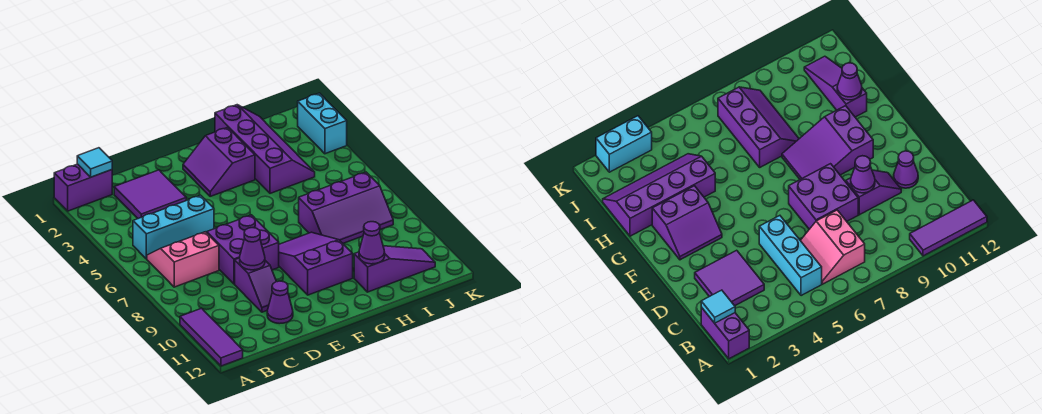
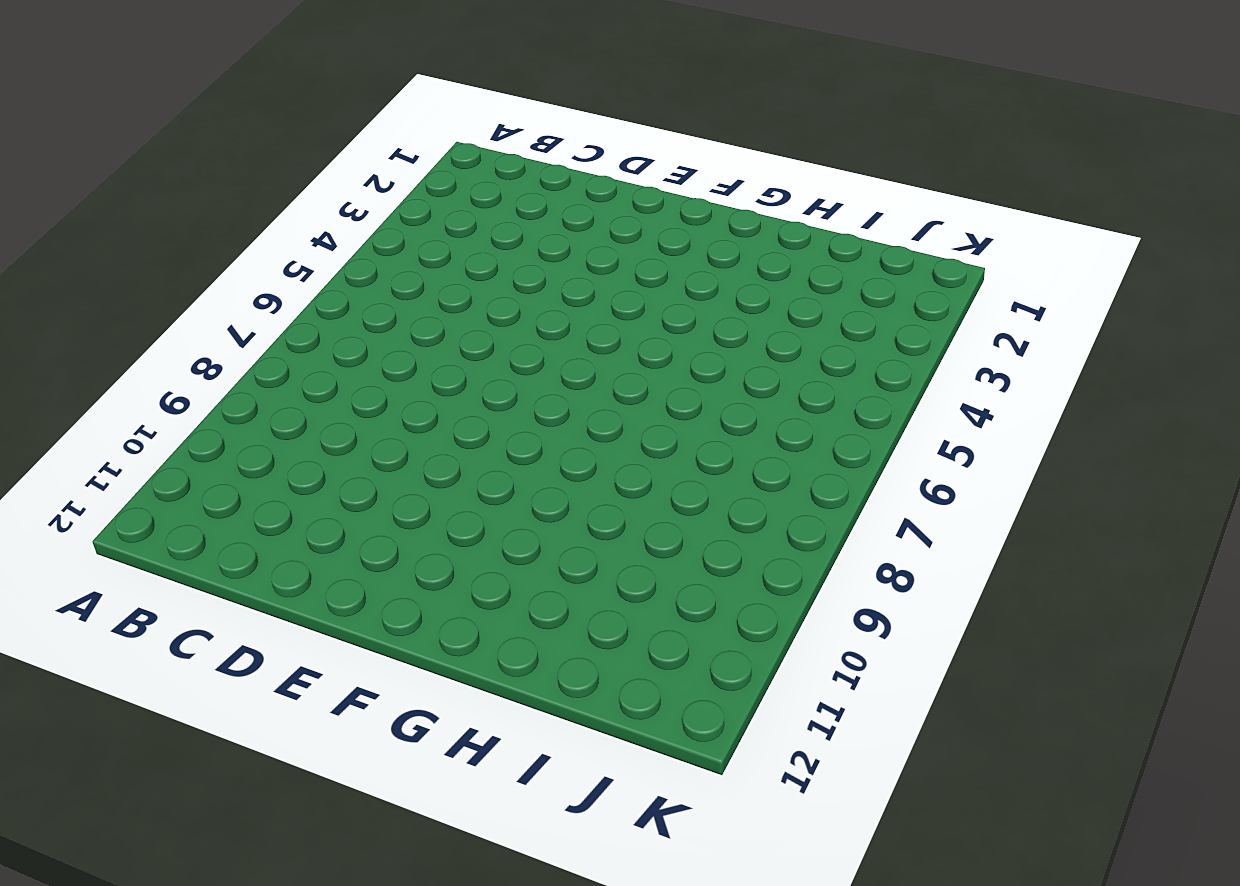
none -> purple 1x2 brick [54,164,112,211]
none -> purple 1x3 tile [180,308,243,366]
none -> cyan 1x3 brick [133,195,214,259]

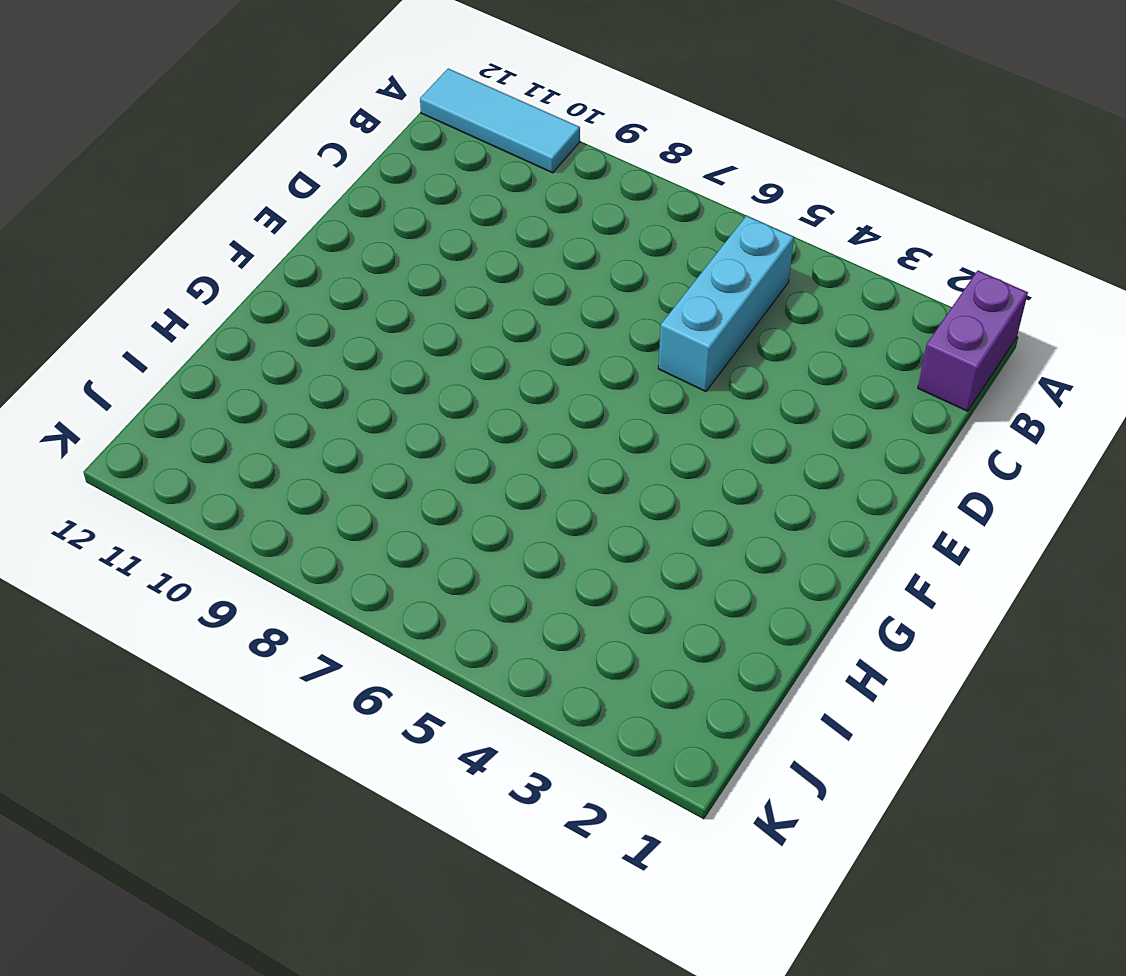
cyan 1x3 tile [420,69,580,173] -> purple 1x3 tile [180,308,243,366]
none -> pink 2x2 slope [147,232,219,287]
none -> purple 2x2 tile [114,170,186,219]
none -> purple 2x2 brick [207,215,279,284]

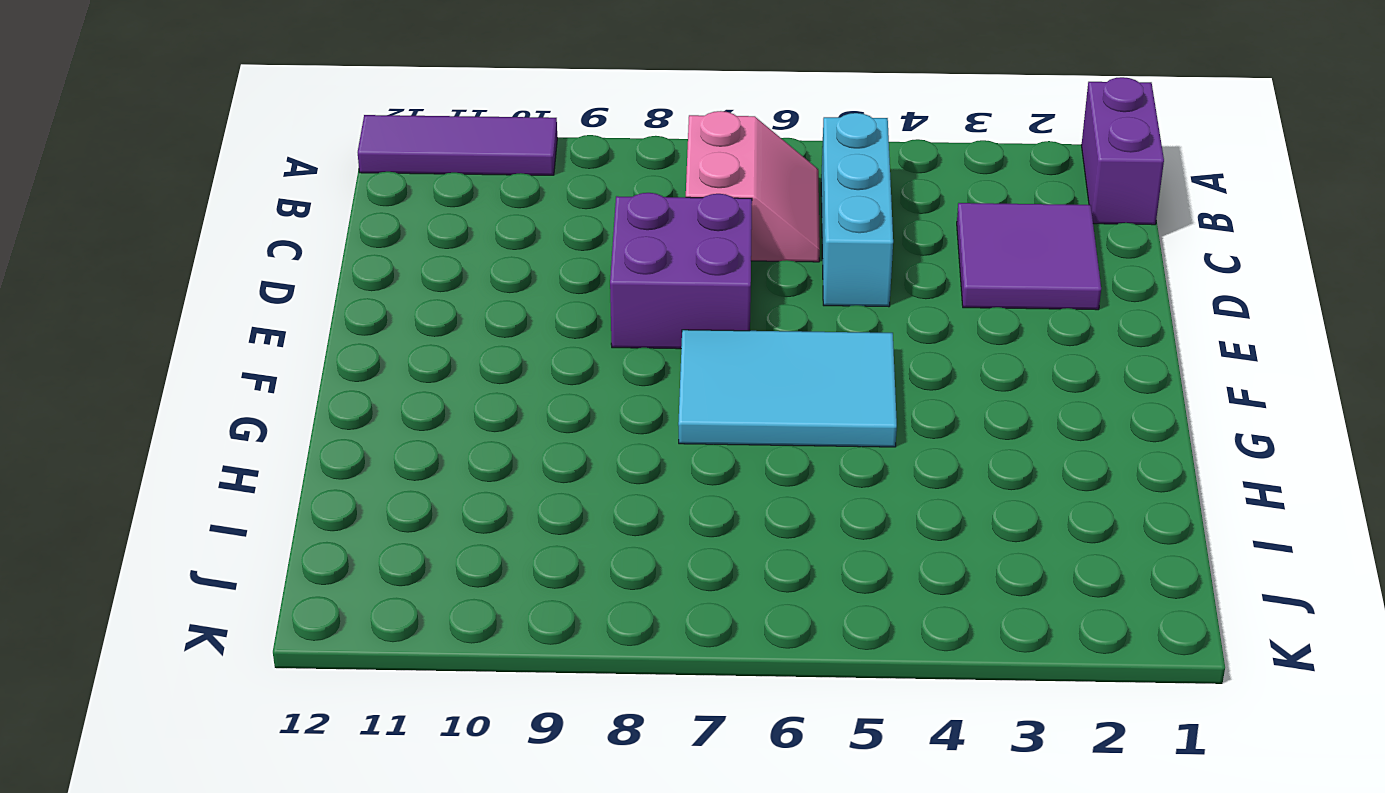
cyan 2x3 tile [678,330,897,447] -> none
none -> purple 1x2 slope [235,258,277,312]
none -> purple 1x1 cone [267,281,293,324]
none -> purple 2x2 slope [183,127,255,196]

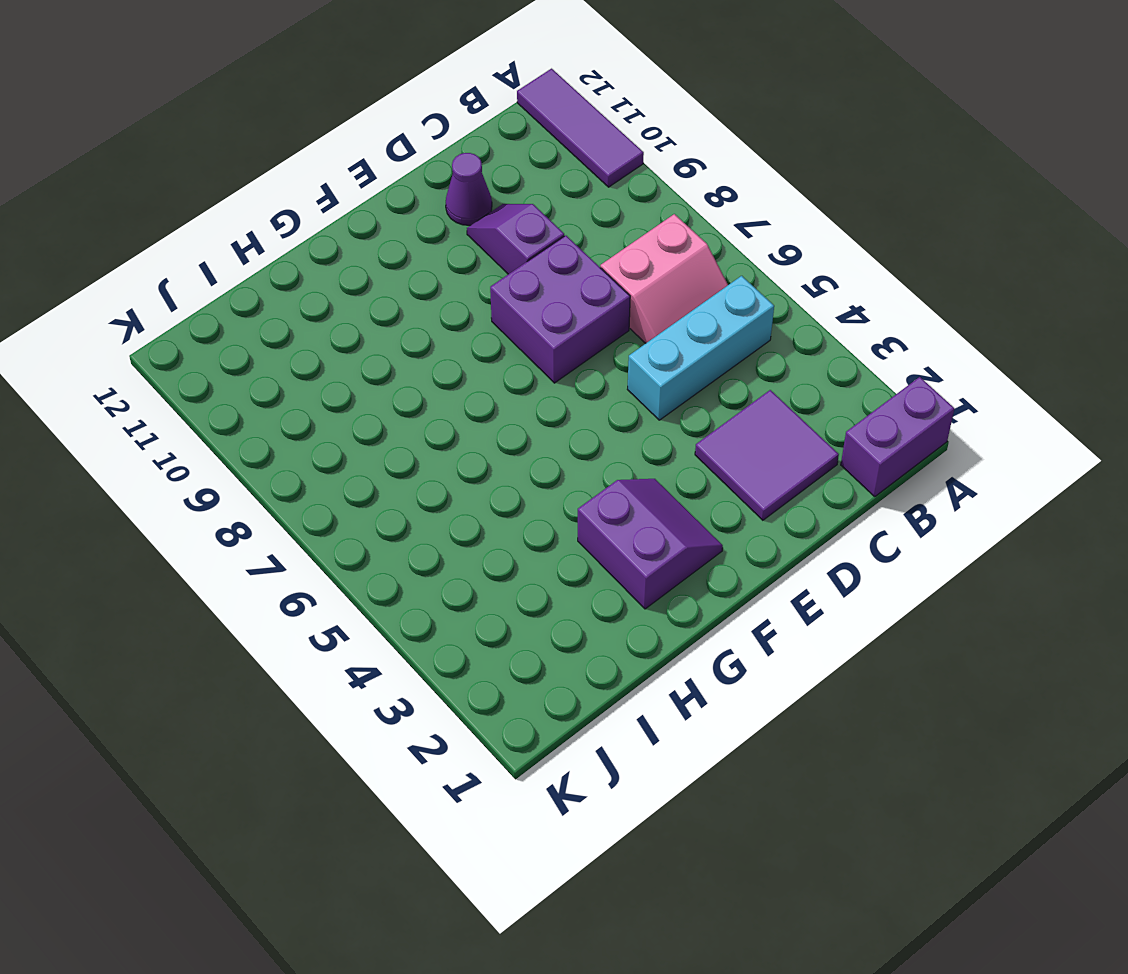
none -> purple 2x3 slope [279,232,353,295]
none -> purple 2x4 slope [215,105,315,193]
none -> purple 2x3 slope [299,172,393,243]

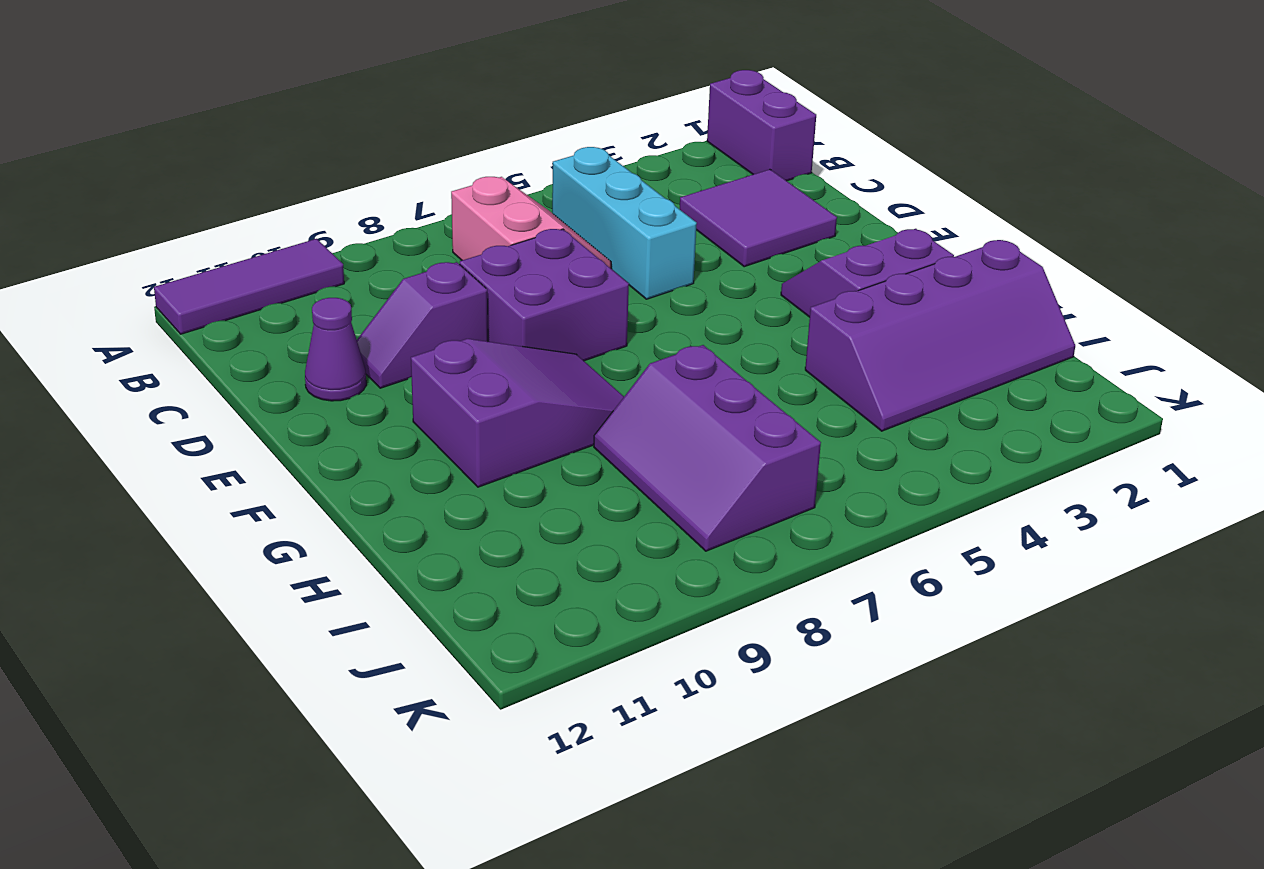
none -> purple 1x3 slope [354,246,435,292]
none -> cyan 1x2 brick [298,93,347,154]
none -> cyan 1x1 tile [77,148,112,177]

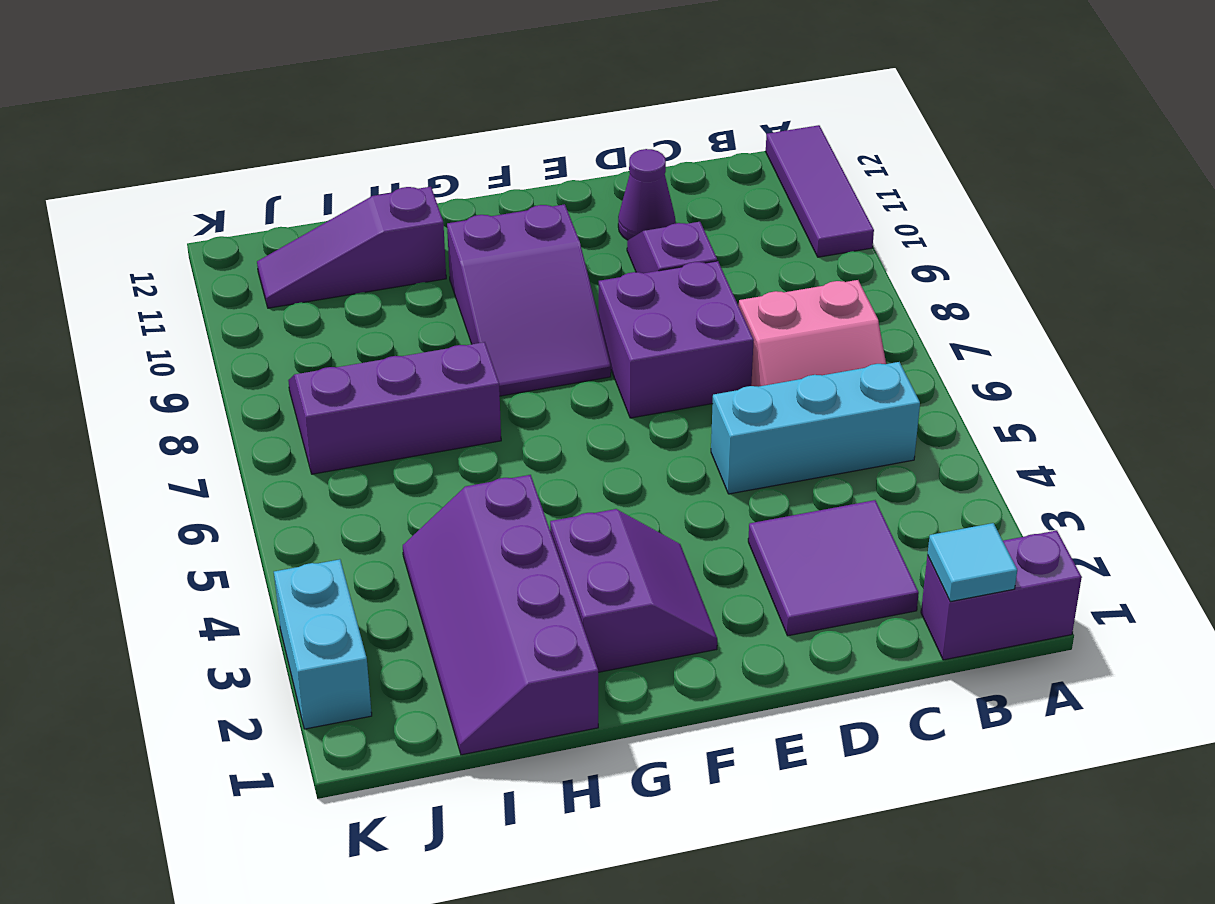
none -> purple 1x1 cone [240,228,265,270]
none -> purple 1x1 cone [359,222,385,264]

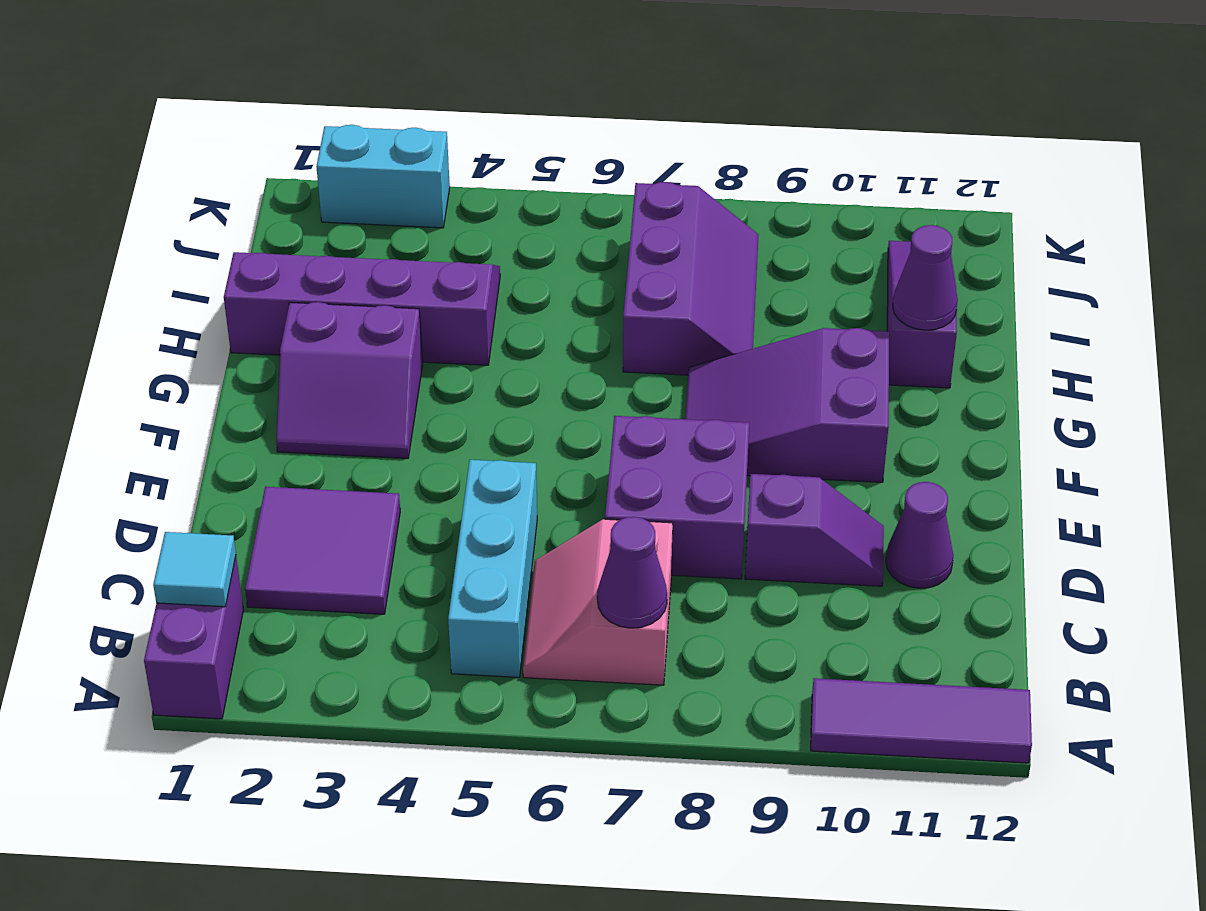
purple 1x1 cone [597,517,667,628] -> purple 1x1 cone moved to [240,228,265,270]

